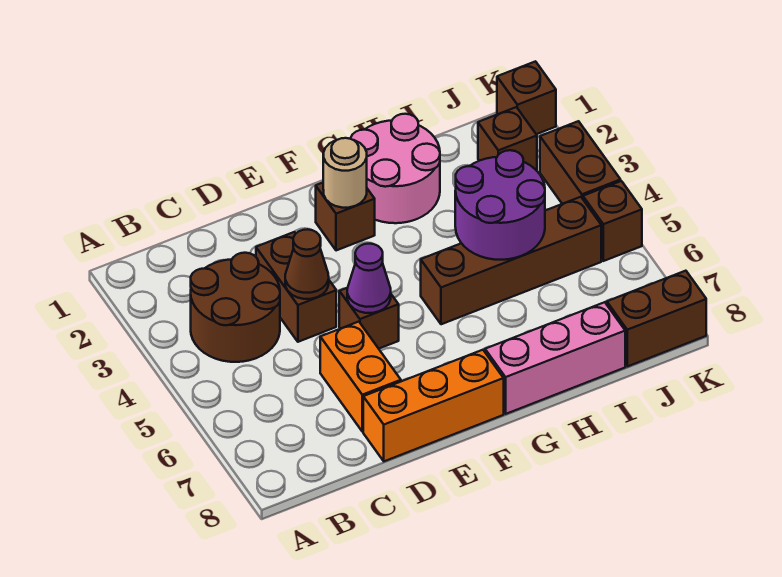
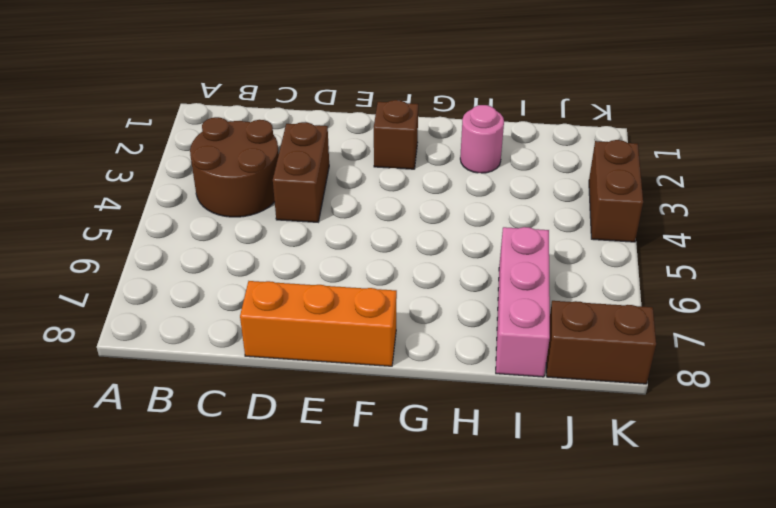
pink 1x1 round brick [460,105,504,173] -> pink 2x2 round brick [351,114,440,223]
pink 1x3 brick [496,227,550,377] -> pink 1x3 brick turned to [485,302,625,414]
none -> orange 1x2 brick [320,322,401,432]
none -> brown 1x1 brick [339,288,399,349]
none -> brown 1x4 brick [421,197,601,324]

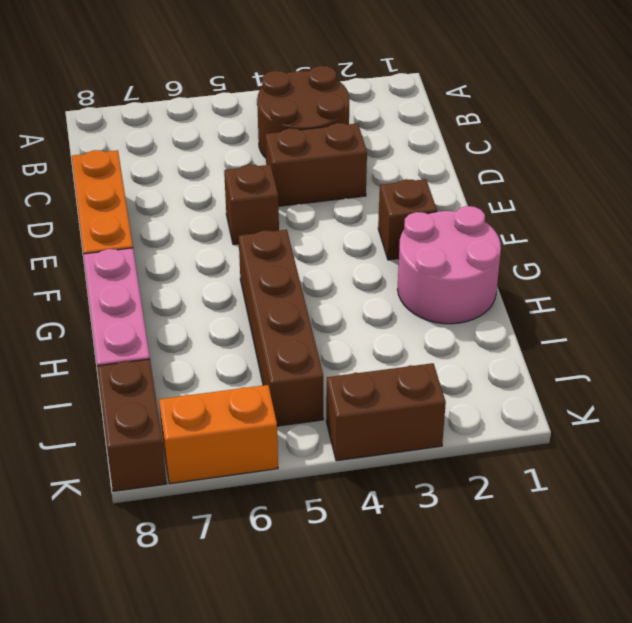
orange 1x2 brick [159,385,278,484] -> orange 1x2 brick moved to [320,322,401,432]
none -> brown 1x1 brick [478,107,537,171]
none -> brown 1x1 brick [497,61,556,134]
none -> brown 1x1 brick [583,181,642,261]

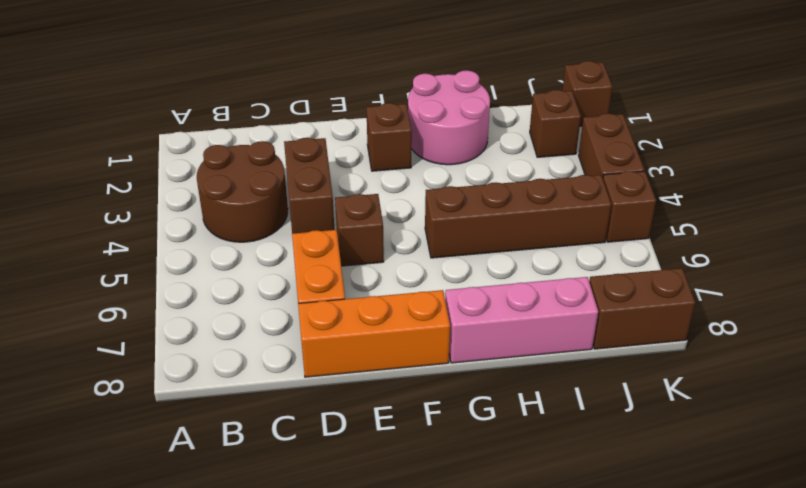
none -> brown 1x1 cone [285,229,329,299]
none -> purple 1x1 cone [347,244,391,313]
none -> tan 1x1 round brick [323,138,367,208]

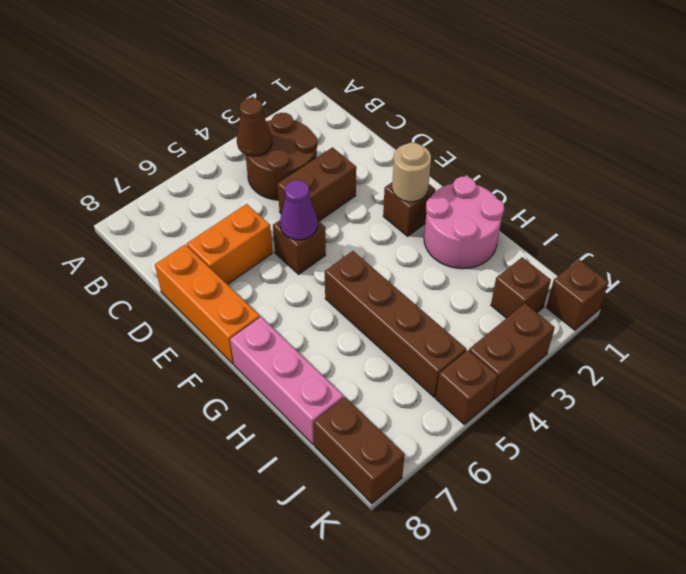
brown 1x1 cone [237,98,272,156] -> brown 1x1 cone moved to [285,229,329,299]
none -> purple 2x2 round brick [455,150,545,260]

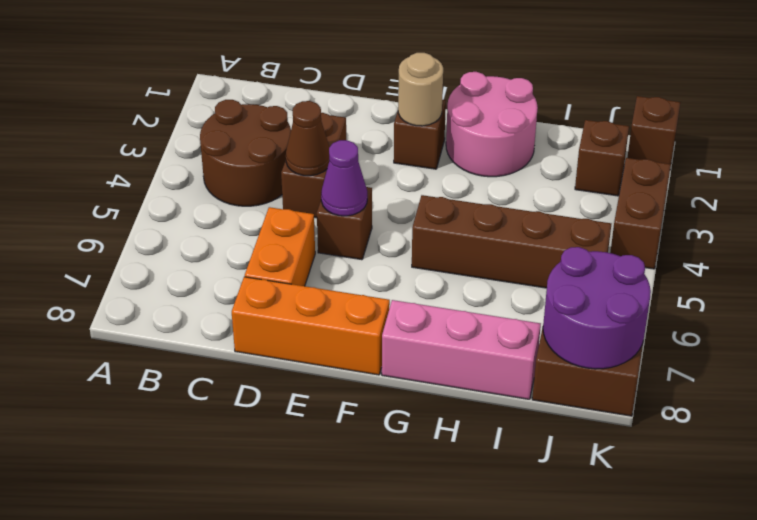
purple 2x2 round brick [543,247,651,369] -> purple 2x2 round brick moved to [455,150,545,260]
none -> brown 1x1 brick [583,181,642,261]

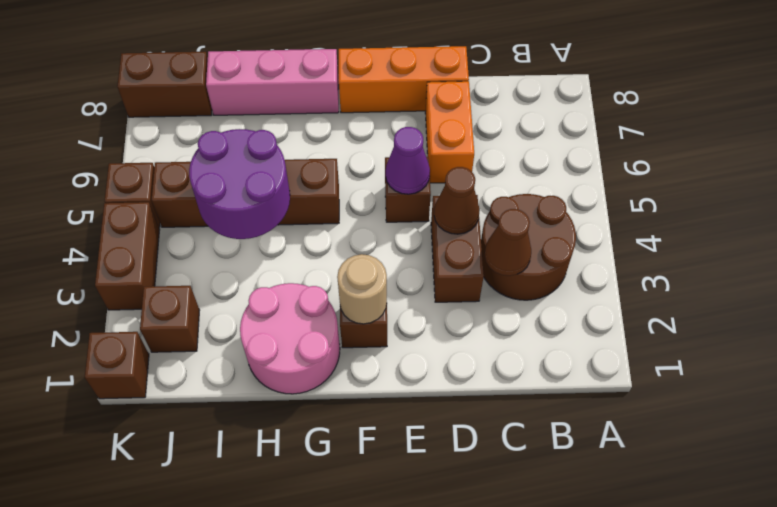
brown 1x1 cone [485,209,531,276] -> none

